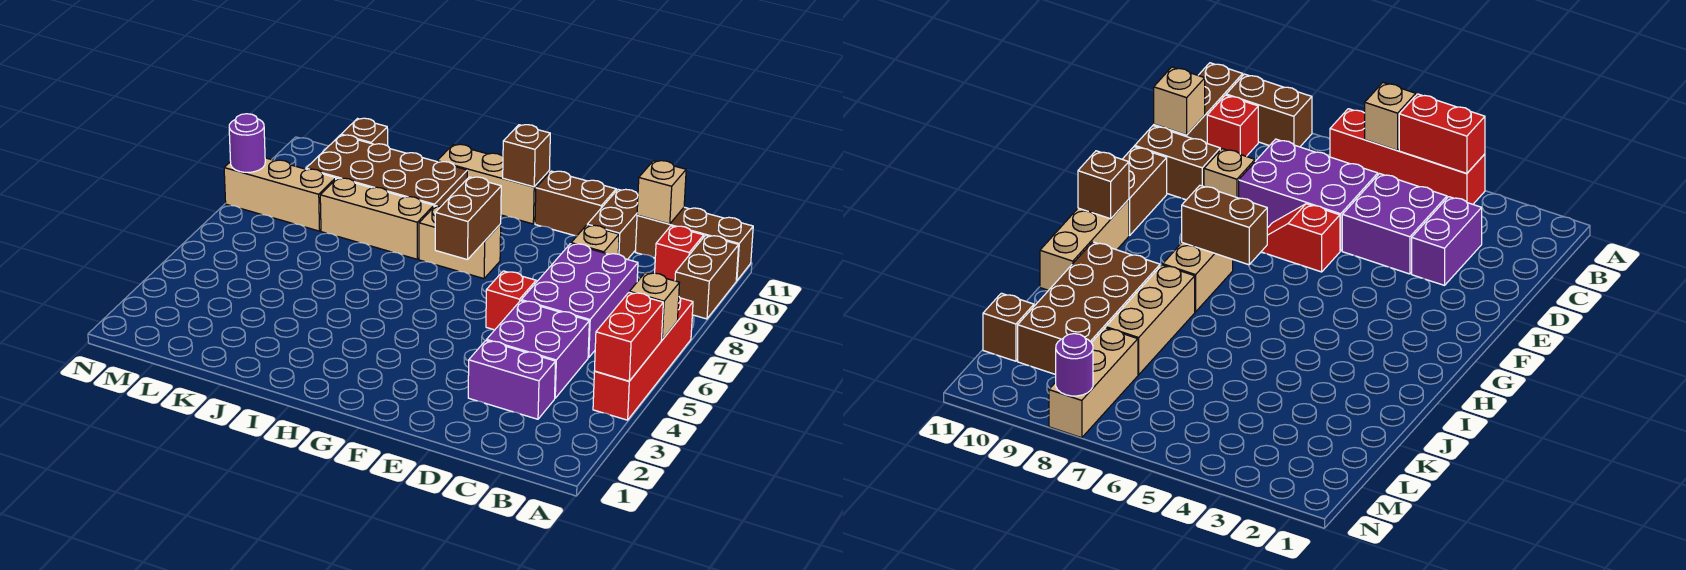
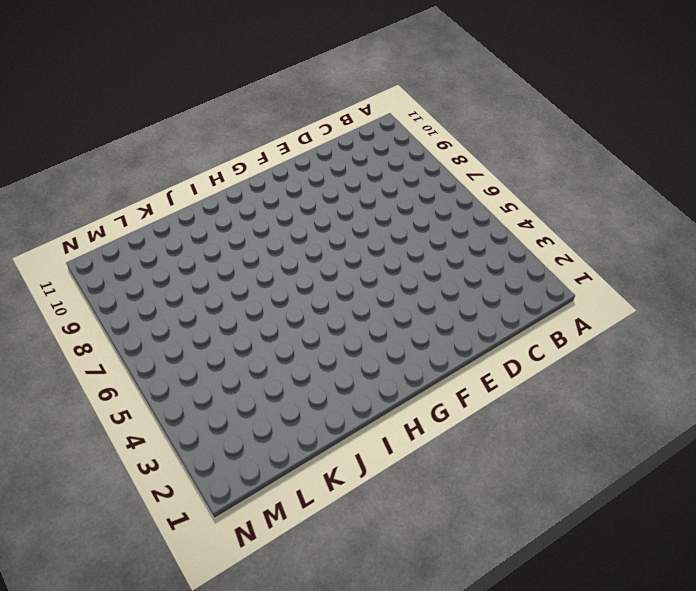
none -> red 1x4 brick [593,297,693,420]
none -> brown 1x2 brick [675,235,739,319]
none -> brown 1x3 brick [635,207,753,281]

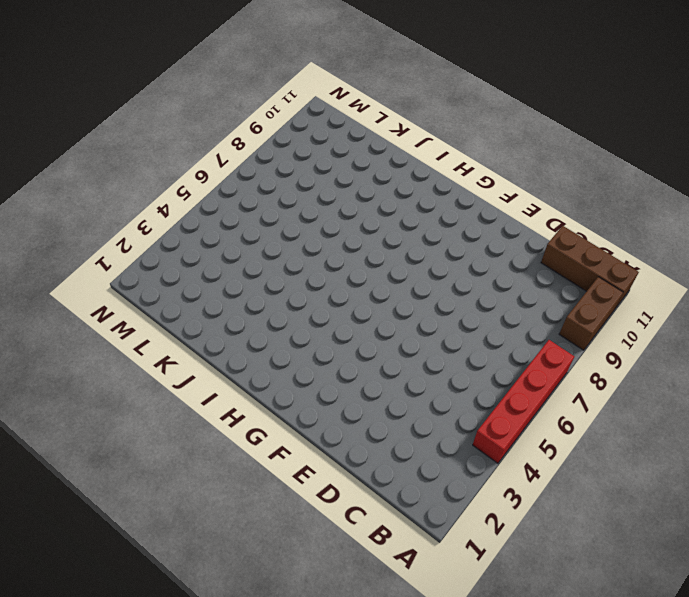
none -> red 1x1 brick [655,226,704,281]
none -> purple 1x2 brick [468,341,556,419]
none -> purple 2x2 brick [486,301,589,398]

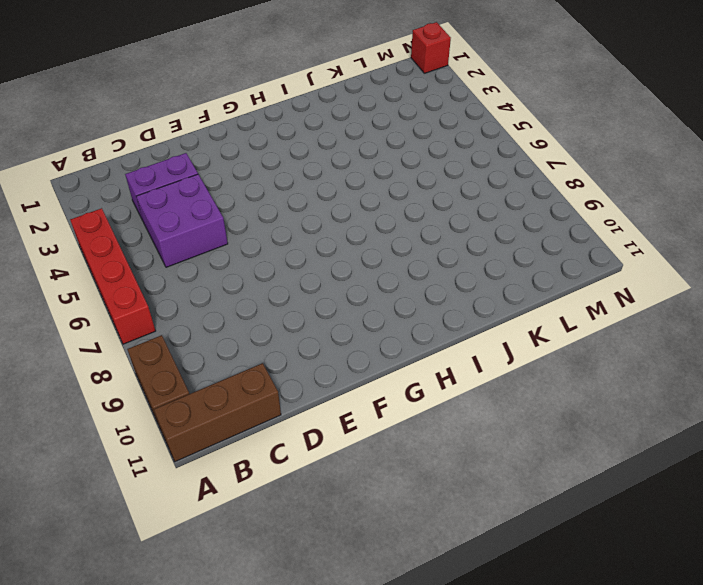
red 1x1 brick [411,22,451,73] -> red 1x1 brick moved to [655,226,704,281]
none -> purple 2x3 brick [521,244,638,358]
none -> tan 1x1 brick [571,225,619,254]
none -> brown 1x2 brick [587,189,638,260]

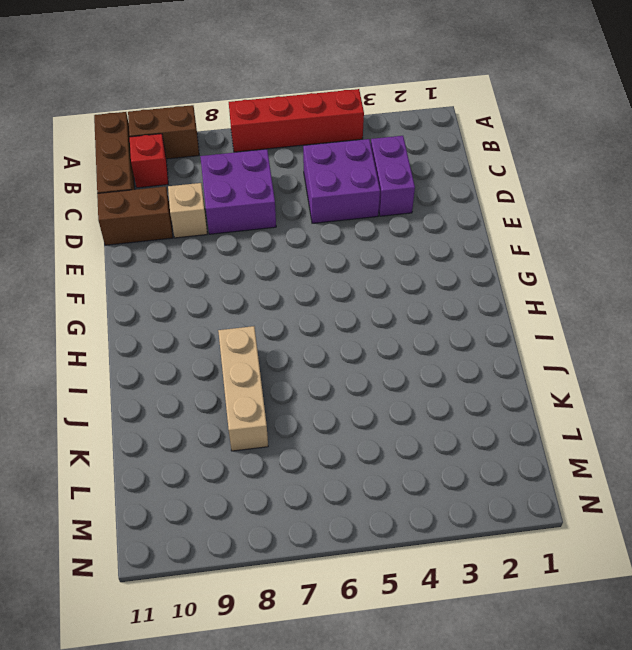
purple 2x2 brick [200,149,276,234] -> purple 2x3 brick [521,244,638,358]
none -> red 1x2 slope [486,271,537,330]
none -> brown 1x2 brick [535,171,616,236]
none -> tan 1x2 brick [419,206,501,279]

